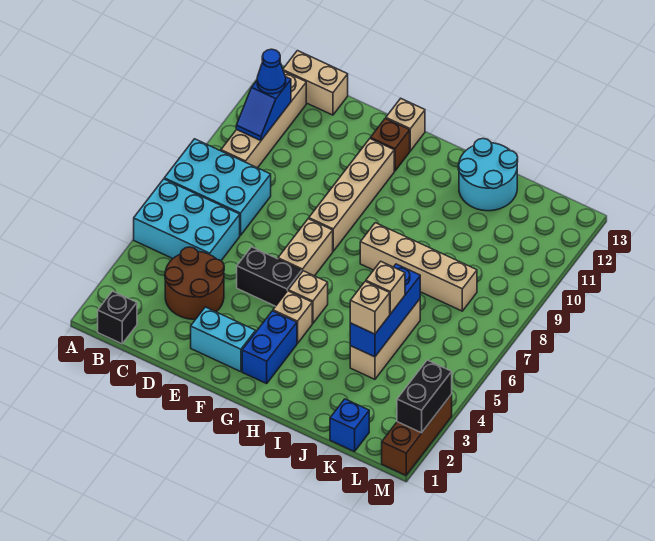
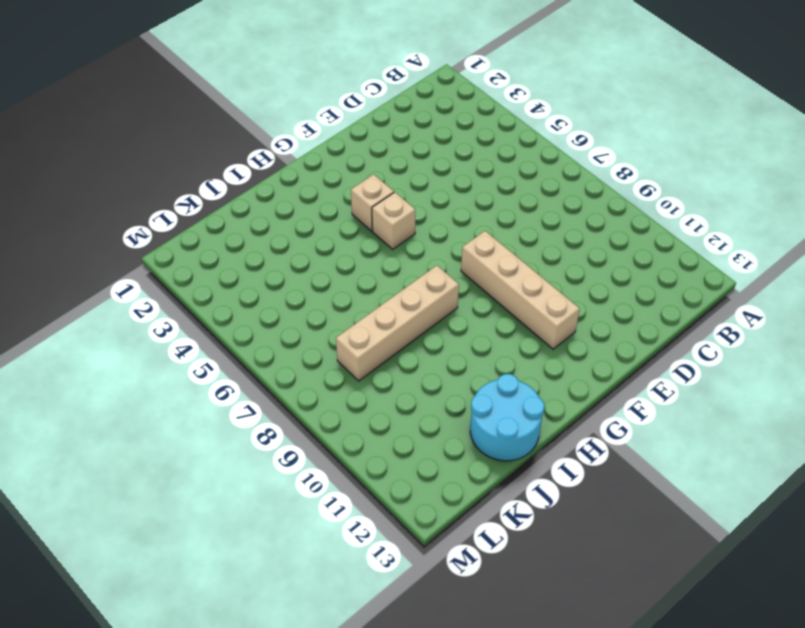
none -> cyan 2x3 brick [134,179,240,261]
none -> cyan 2x3 brick [164,139,271,235]
none -> black 1x1 brick [98,291,137,344]

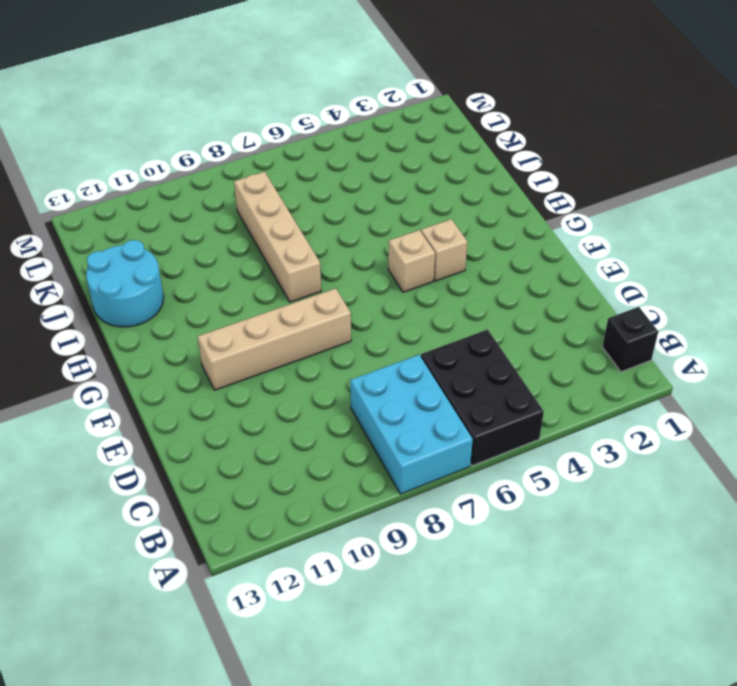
black 2x3 brick [421,330,544,466] -> cyan 2x3 brick [134,179,240,261]
none -> tan 1x4 brick [221,72,306,168]
none -> tan 1x2 brick [283,51,348,115]
none -> brown 2x2 round brick [165,247,224,319]

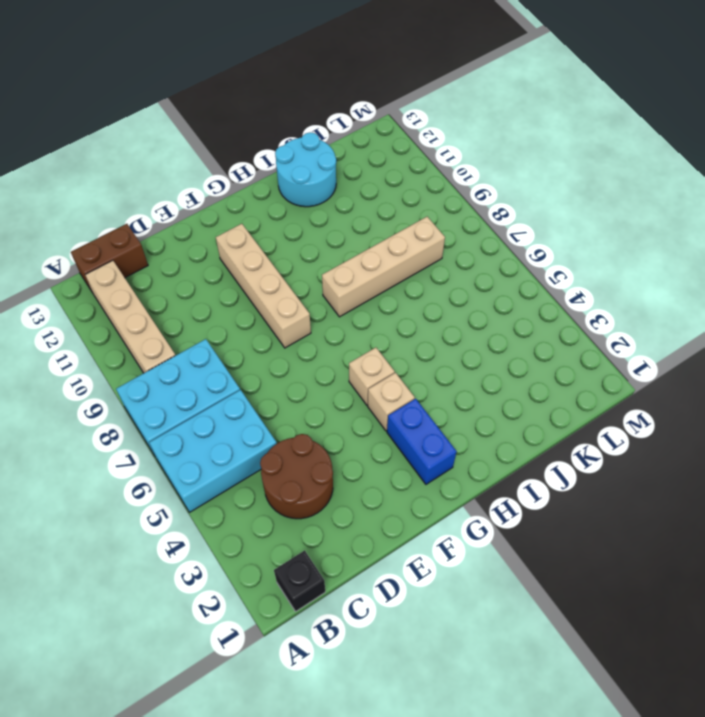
brown 1x2 brick [71,224,148,293] -> tan 1x2 brick [283,51,348,115]
none -> cyan 1x2 brick [191,307,256,372]
none -> black 1x2 brick [237,247,302,306]
none -> tan 1x2 brick [278,219,333,276]

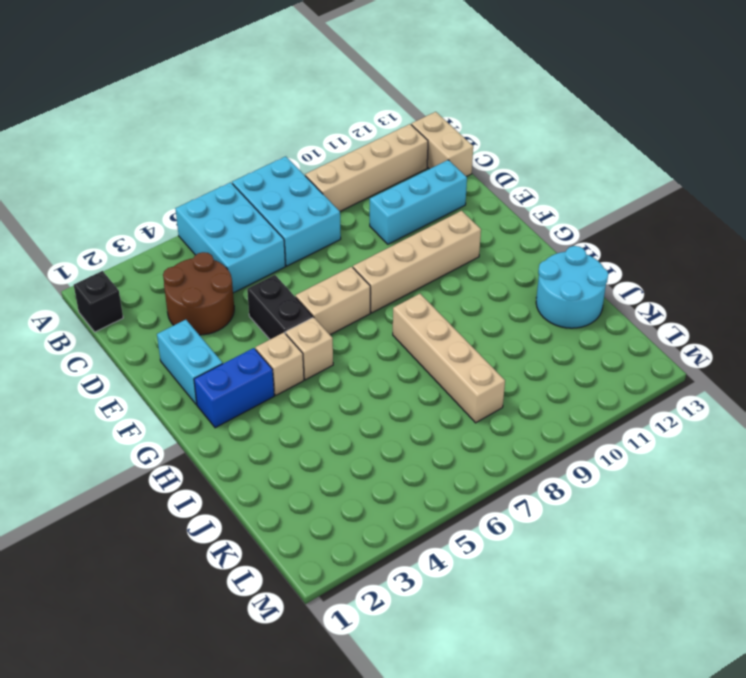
cyan 1x3 brick [370,160,467,244] -> none
none -> brown 1x1 brick [370,119,410,171]
none -> tan 1x1 brick [386,98,425,151]
none -> tan 1x3 brick [350,299,420,379]

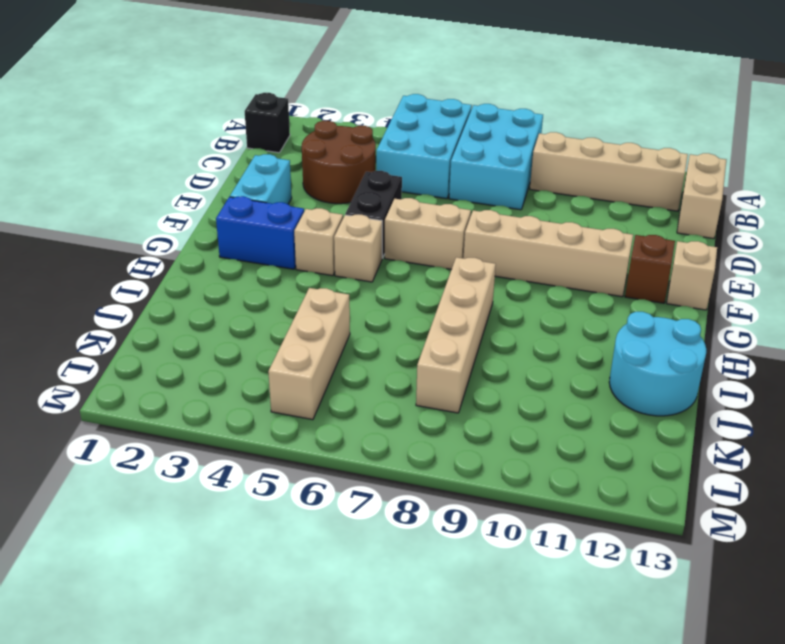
tan 1x3 brick [268,288,350,420] -> tan 1x3 brick turned to [350,299,420,379]
none -> blue 1x1 brick [330,399,369,452]
none -> brown 1x3 brick [382,394,452,475]
none -> blue 1x2 slope [236,77,291,141]

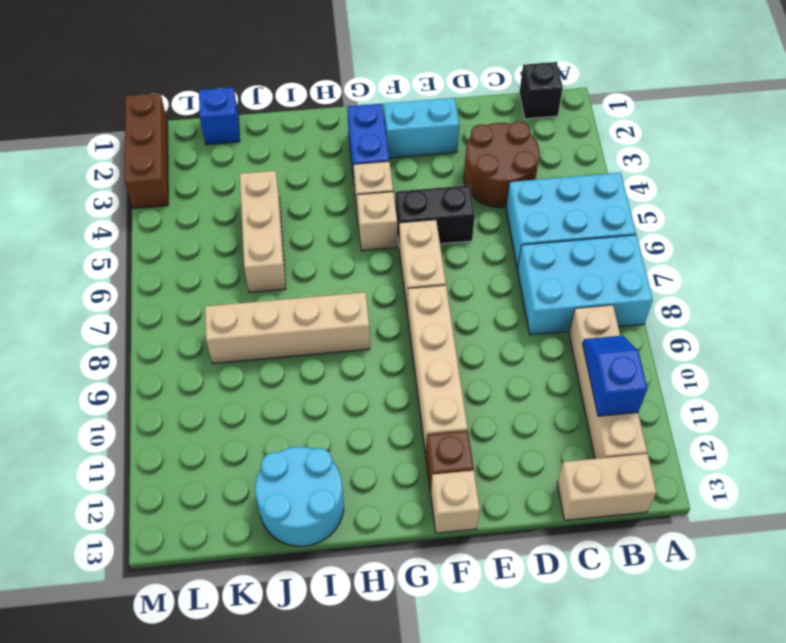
none -> blue 1x3 brick [350,264,420,357]
none -> black 1x2 brick [397,360,452,433]
none -> blue 1x1 cone [257,49,286,94]

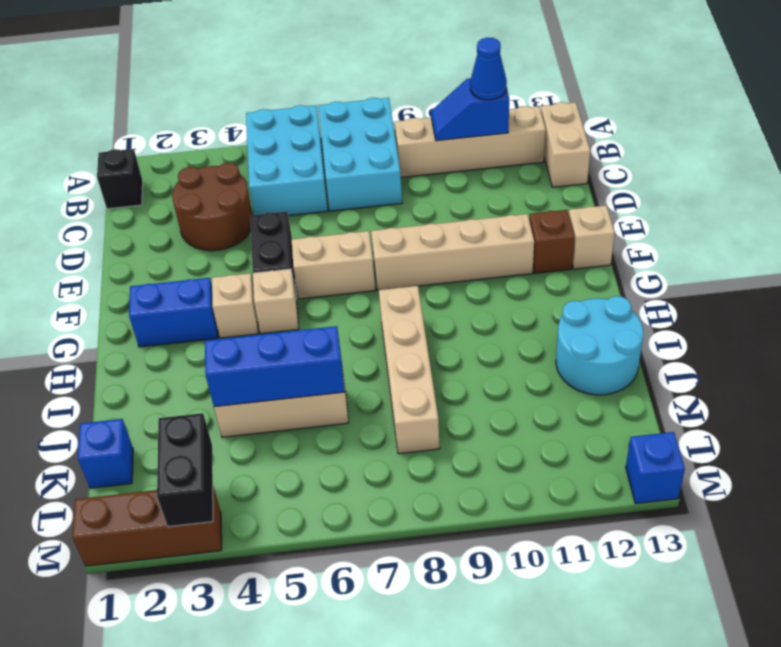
black 1x2 brick [157,413,213,527] -> black 1x2 brick turned to [397,360,452,433]
blue 1x1 brick [626,432,685,504] -> none
none -> cyan 1x2 brick [191,307,256,372]
none -> tan 1x1 brick [350,281,390,334]
none -> tan 1x1 brick [366,261,405,314]

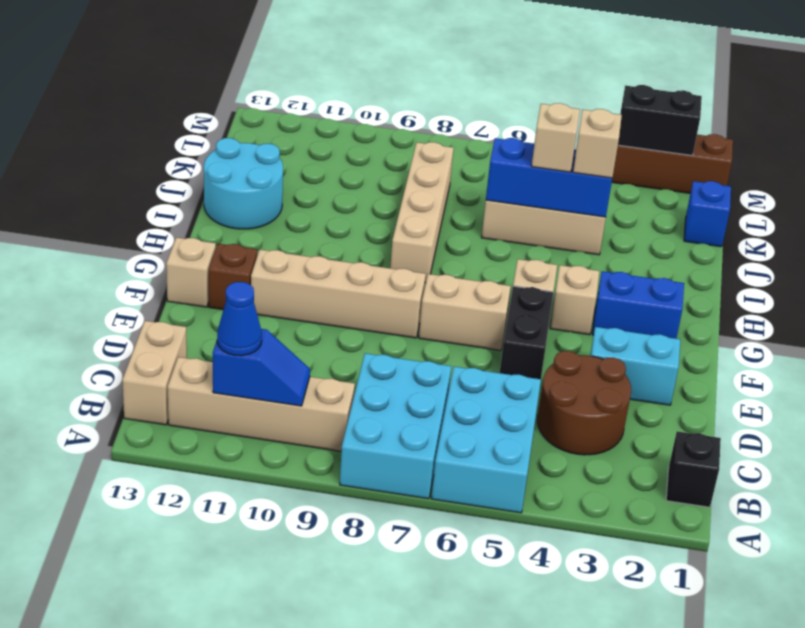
cyan 1x2 brick [590,327,680,405] -> cyan 1x2 brick turned to [191,307,256,372]

